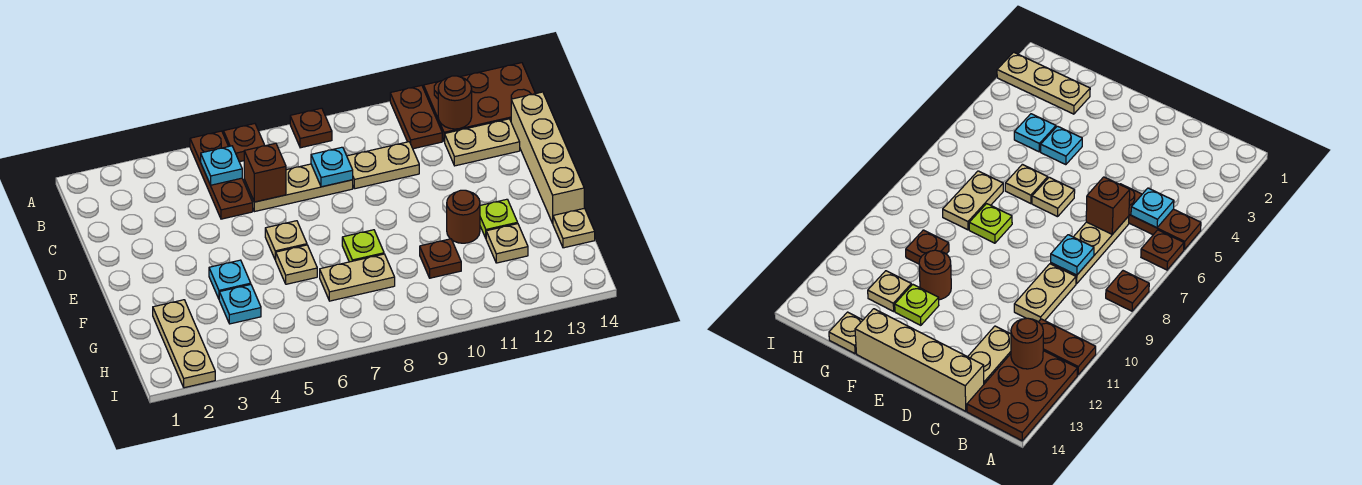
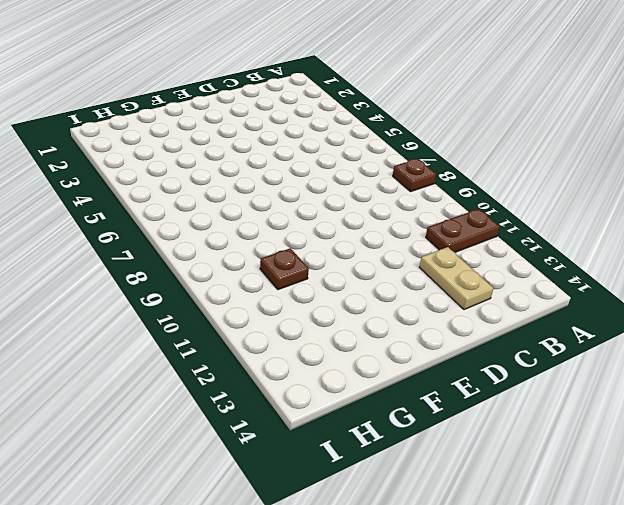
none -> brown 1x3 plate [190,131,253,219]
none -> brown 1x1 plate [223,124,265,162]
none -> brown 2x3 plate [424,63,535,142]

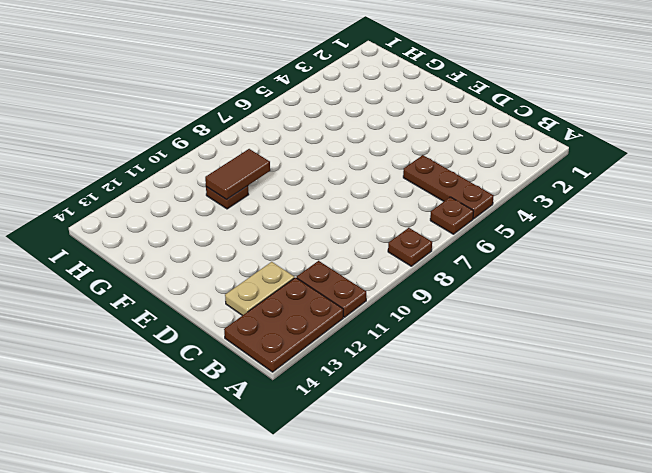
brown 1x2 tile [205,149,270,200] -> none
none -> tan 1x3 plate [244,164,353,212]
none -> tan 1x2 plate [347,142,419,189]
none -> tan 1x4 brick [511,92,584,223]

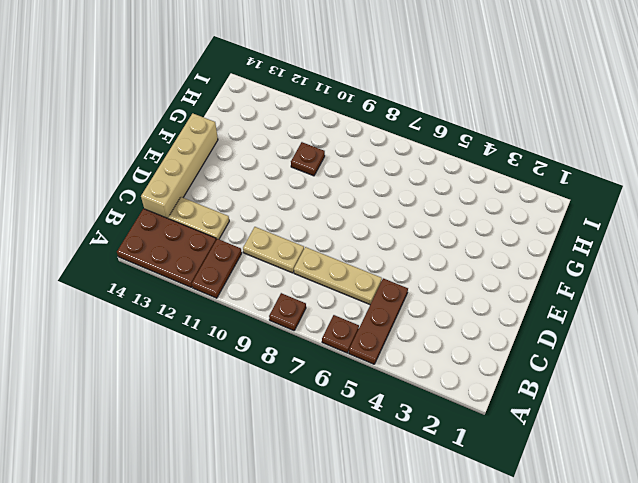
none -> tan 1x1 plate [265,221,307,260]
none -> cyan 1x1 plate [209,260,251,299]
none -> tan 1x1 plate [276,245,317,284]

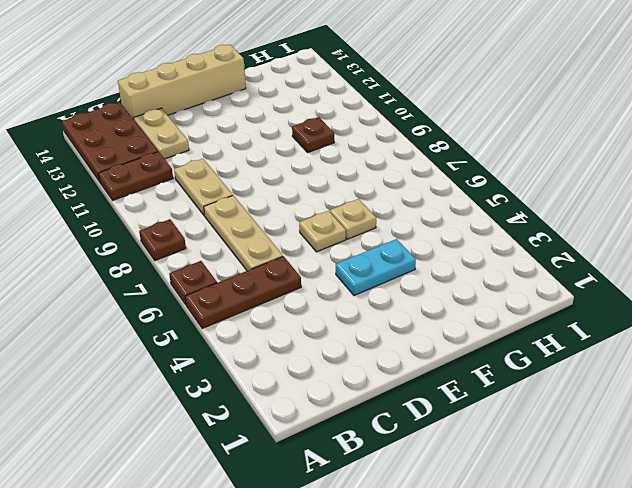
cyan 1x2 plate [336,239,416,296] -> cyan 1x1 plate [209,260,251,299]
none -> lime 1x1 plate [342,230,384,262]
none -> brown 1x1 round brick [447,190,480,243]
none -> lime 1x1 plate [480,199,518,238]

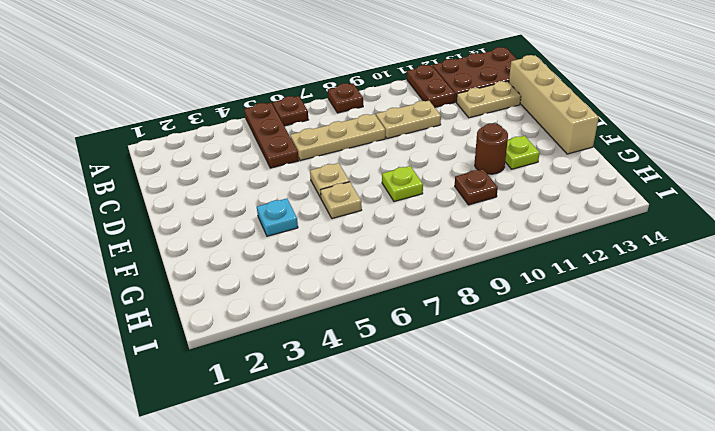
none -> tan 1x3 plate [153,300,215,388]
none -> cyan 1x1 plate [219,285,261,324]
none -> tan 1x2 plate [320,254,395,301]

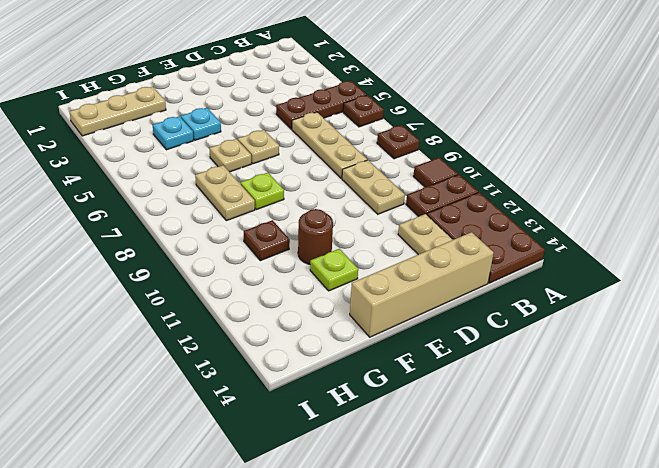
brown 1x1 tile [413,158,458,187] -> none
none -> tan 1x1 plate [486,224,528,263]
none -> tan 1x1 plate [553,208,595,248]
none -> cyan 1x1 plate [201,146,242,185]

